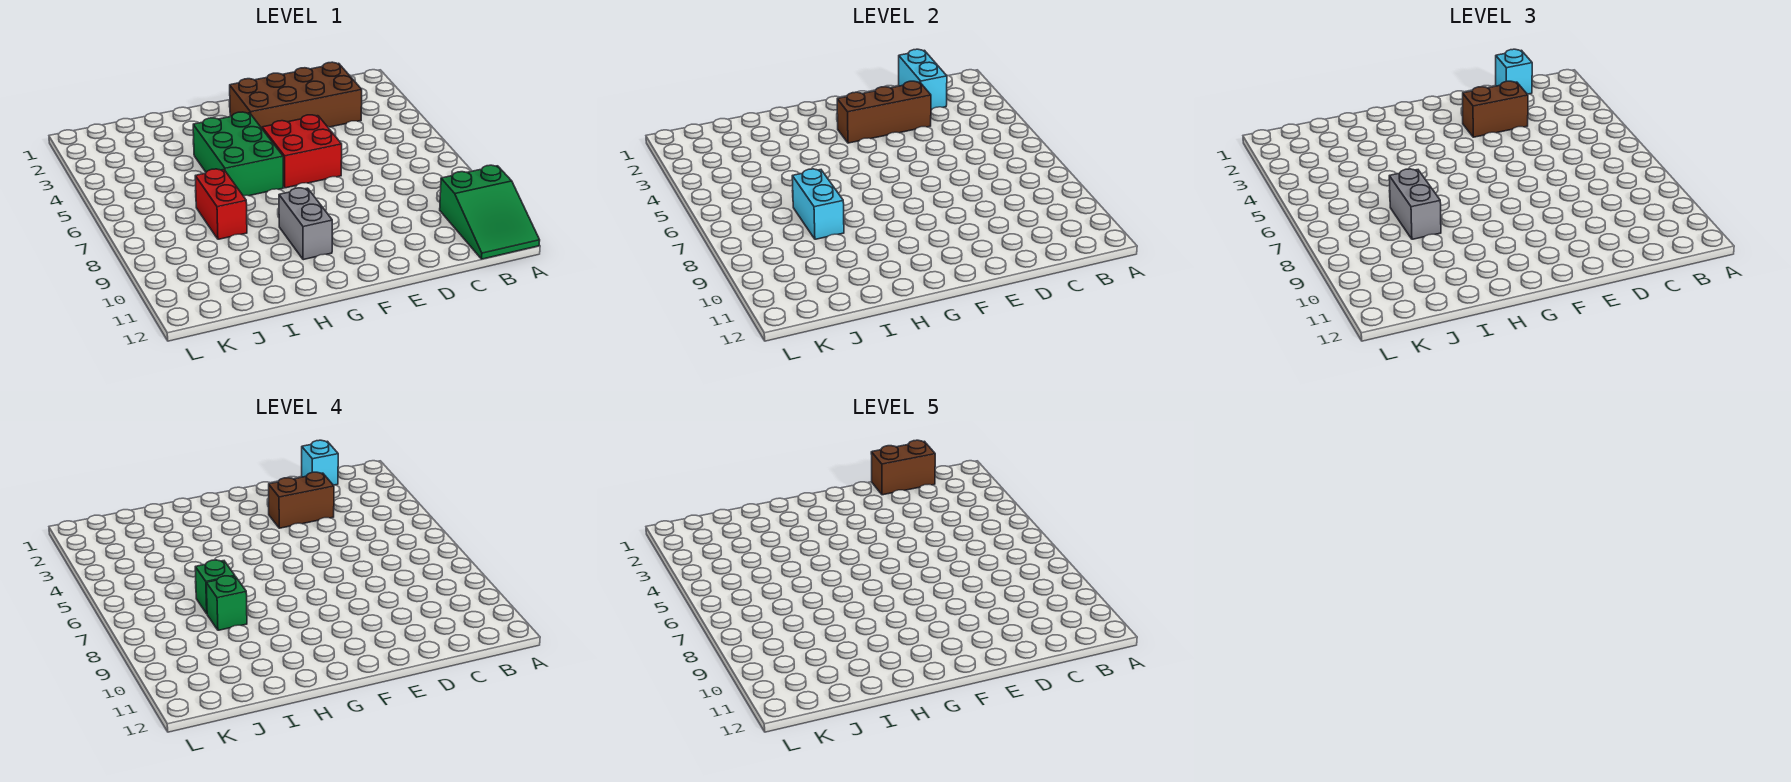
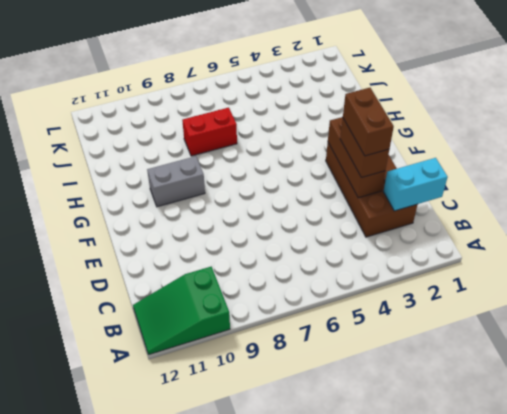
none -> red 2x2 brick [262,115,342,188]
none -> green 2x3 brick [193,112,283,196]
none -> cyan 1x2 brick [792,169,844,239]

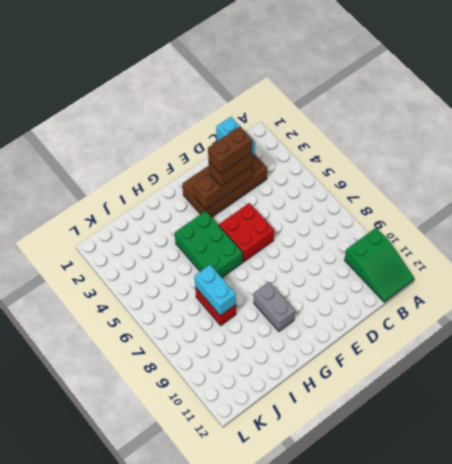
none -> cyan 1x1 brick [1496,49,1532,94]
none -> grey 1x2 brick [1389,169,1441,239]
none -> cyan 1x1 brick [302,440,338,485]

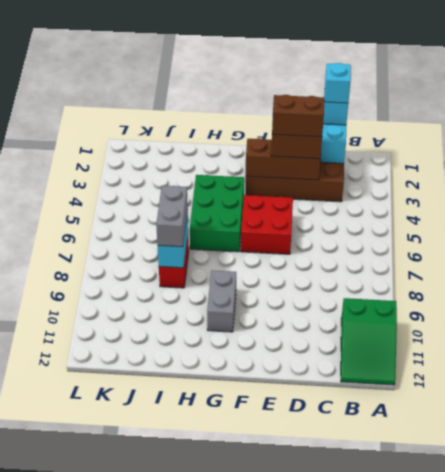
none -> green 1x1 brick [195,560,235,614]
none -> green 1x1 brick [206,576,247,630]
none -> brown 1x2 brick [871,440,935,495]

